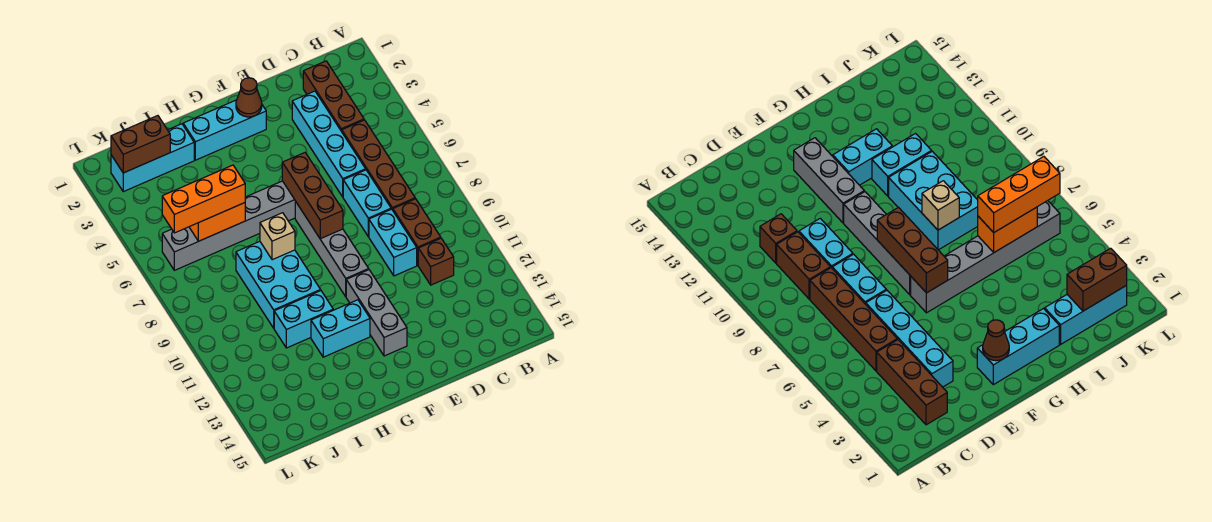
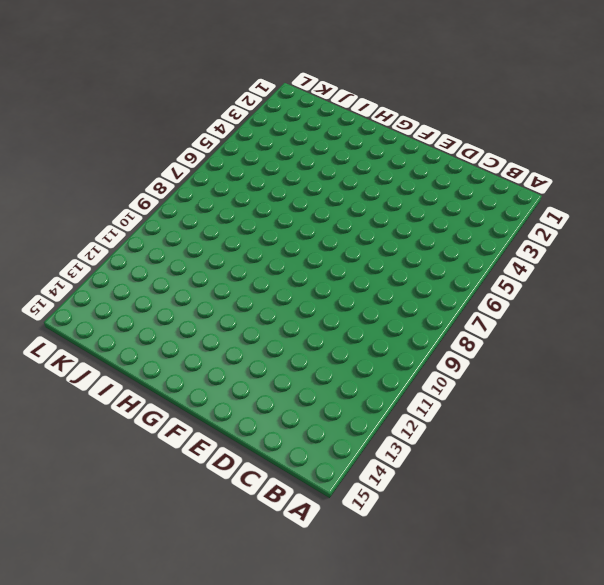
none -> brown 1x3 brick [303,61,364,131]
none -> brown 1x4 brick [342,120,415,210]
none -> brown 1x2 brick [393,199,441,265]

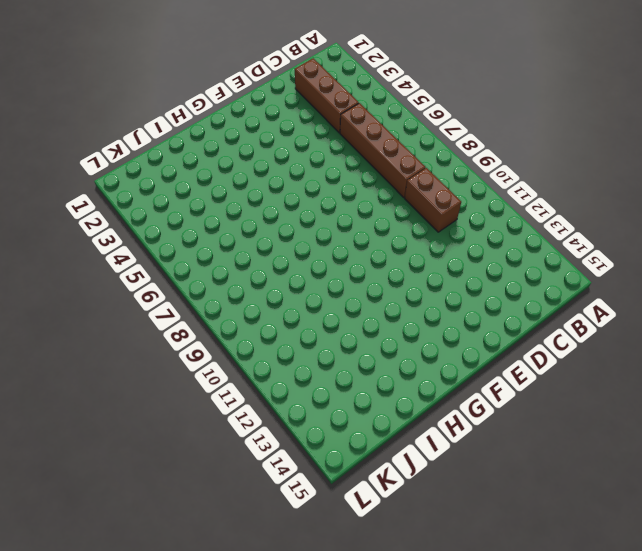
none -> brown 1x1 brick [418,238,454,285]
none -> cyan 1x4 brick [292,91,366,197]
none -> cyan 1x2 brick [343,170,391,236]

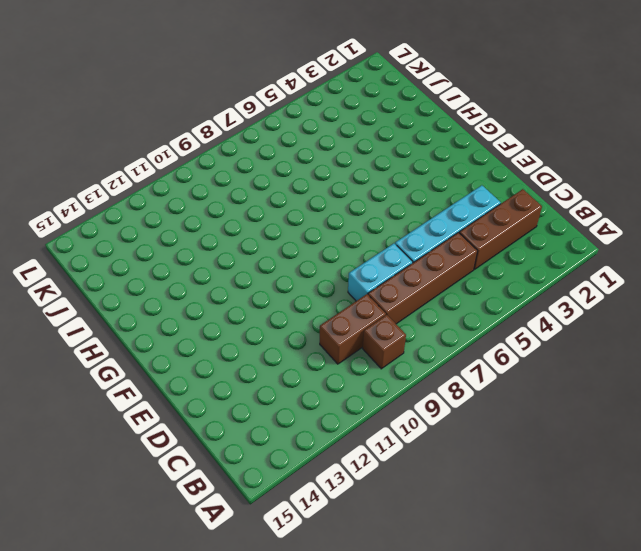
brown 1x1 brick [363,315,406,369] -> brown 1x1 brick moved to [418,238,454,285]
none -> cyan 1x2 brick [369,209,417,276]
none -> cyan 1x3 brick [183,100,266,160]
none -> grey 1x6 brick [162,181,295,270]

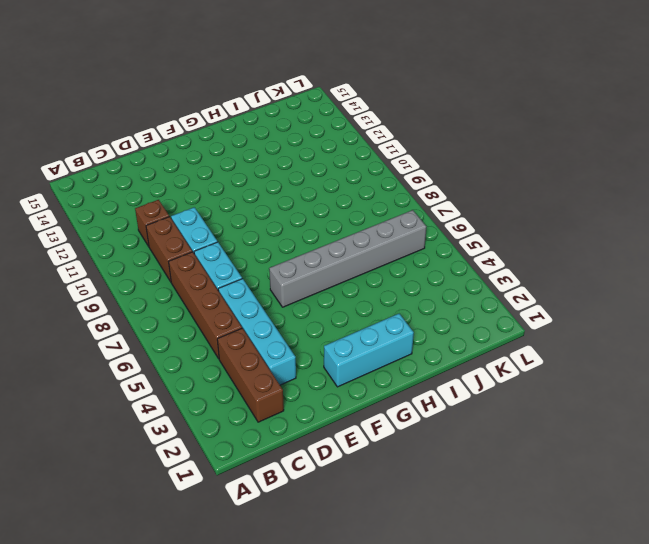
none -> grey 1x4 brick [295,201,369,297]
none -> grey 1x3 brick [346,270,407,356]
none -> cyan 1x2 brick [311,300,370,357]

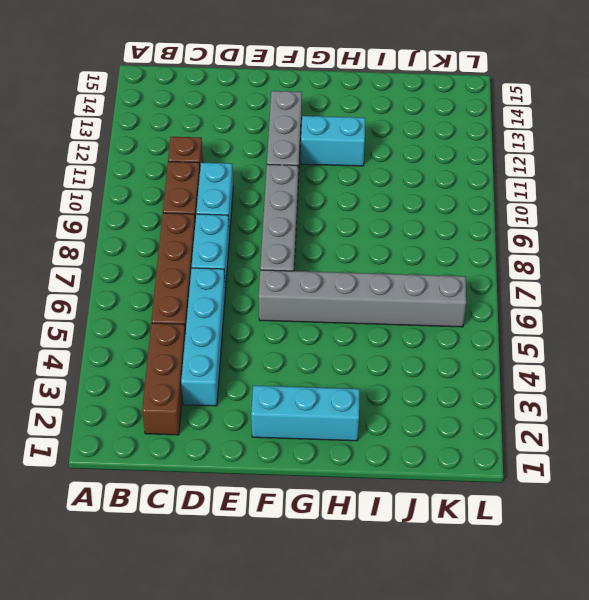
none -> cyan 2x3 brick [236,241,321,328]
none -> cyan 1x2 brick [274,291,333,348]
none -> cyan 1x3 brick [111,124,194,192]

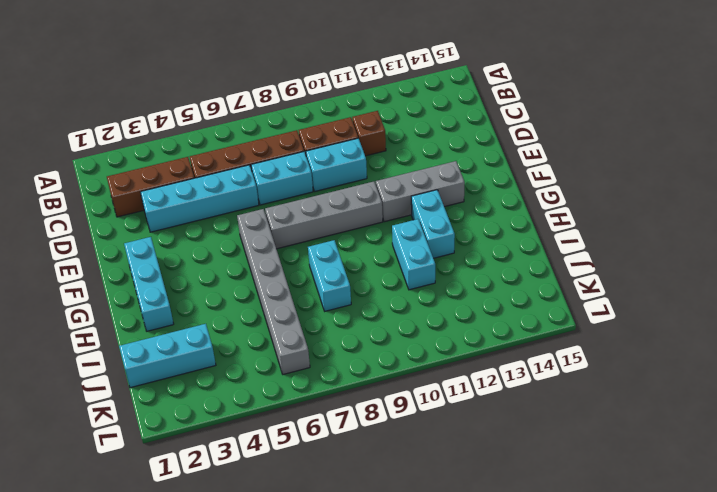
cyan 1x2 brick [308,240,351,311] -> cyan 2x3 brick [236,241,321,328]
cyan 1x3 brick [119,324,216,388] -> cyan 1x3 brick turned to [111,124,194,192]
none -> brown 1x1 cone [236,78,262,117]
none -> brown 1x3 brick [282,153,343,239]
none -> tan 1x1 brick [260,213,295,260]

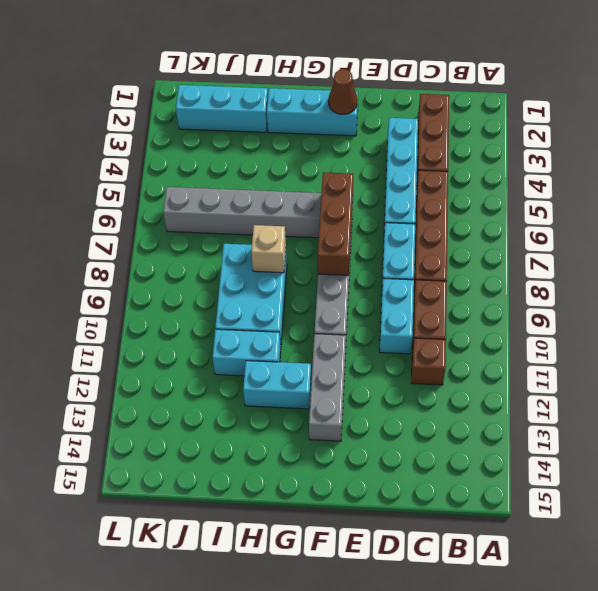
none -> orange 1x2 brick [189,203,245,241]
none -> brown 1x2 brick [111,116,170,173]
none -> orange 1x3 brick [162,165,245,233]

